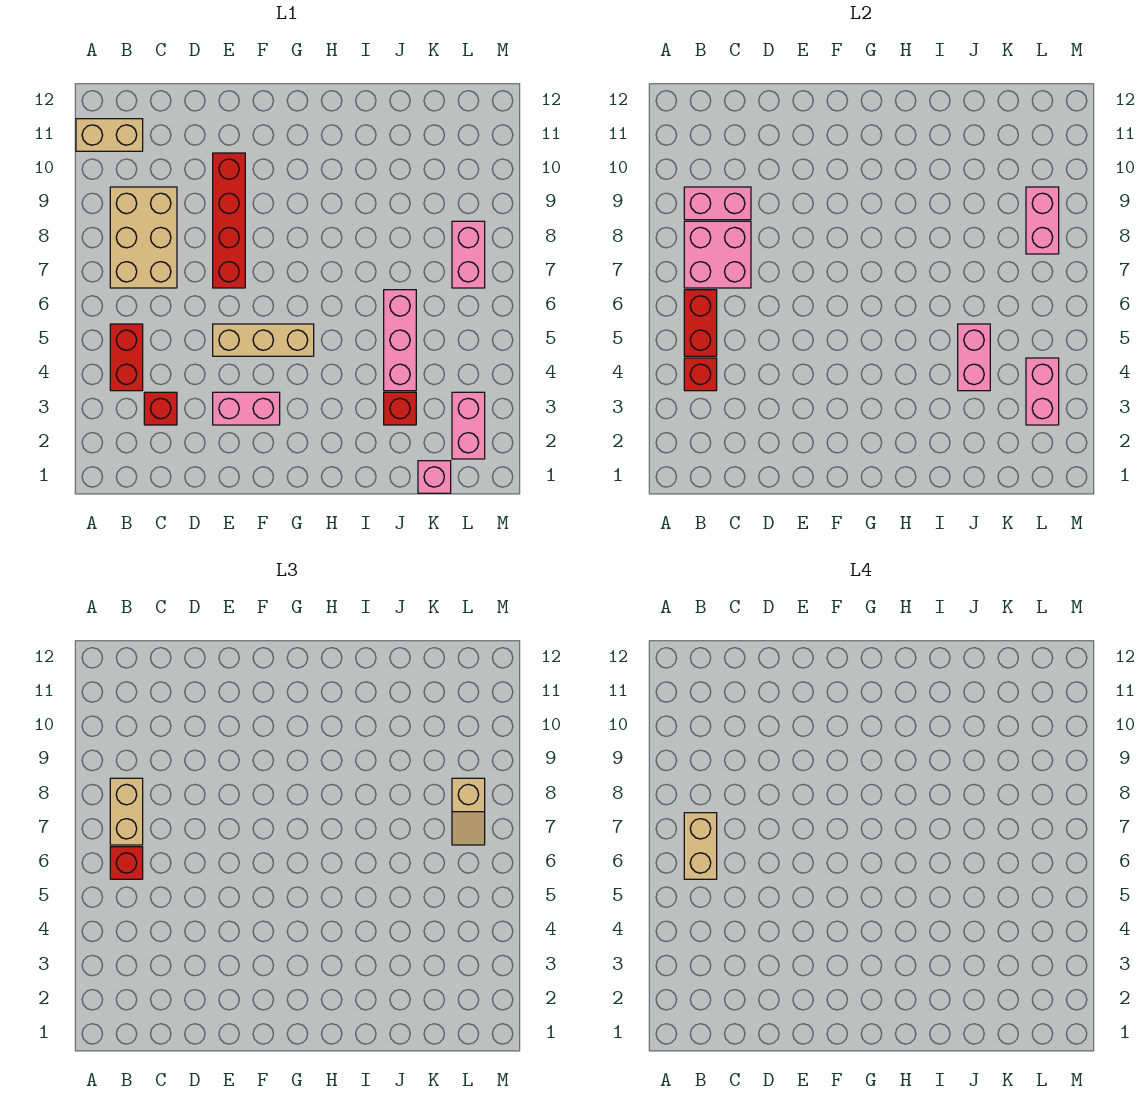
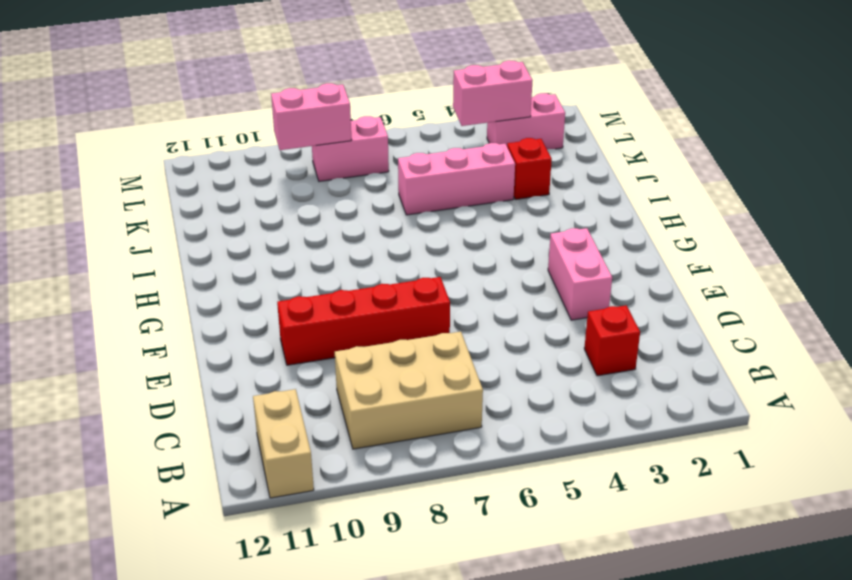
none -> red 1x2 brick [110,324,143,391]
none -> tan 1x3 brick [213,324,314,356]
none -> pink 1x1 brick [418,461,451,493]

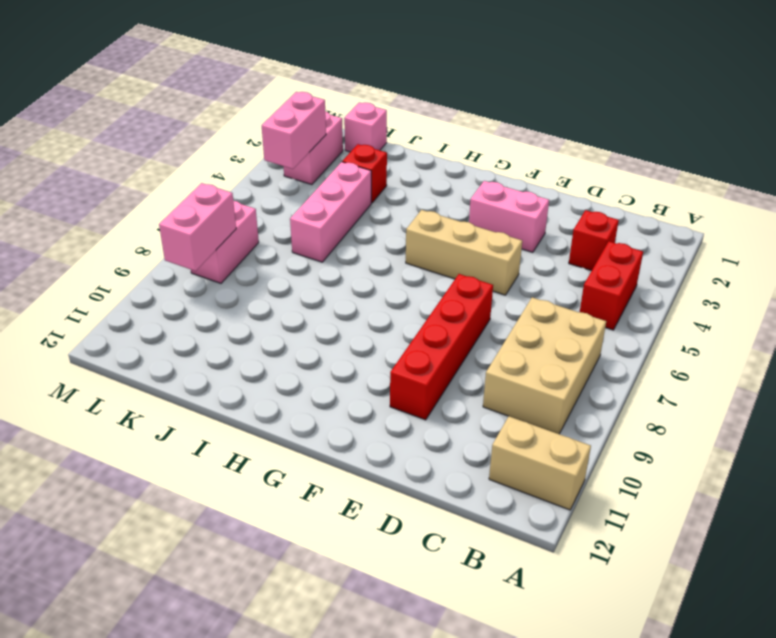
none -> red 1x1 brick [684,358,717,391]
none -> red 1x2 brick [684,290,717,356]
none -> pink 2x2 brick [684,221,751,288]

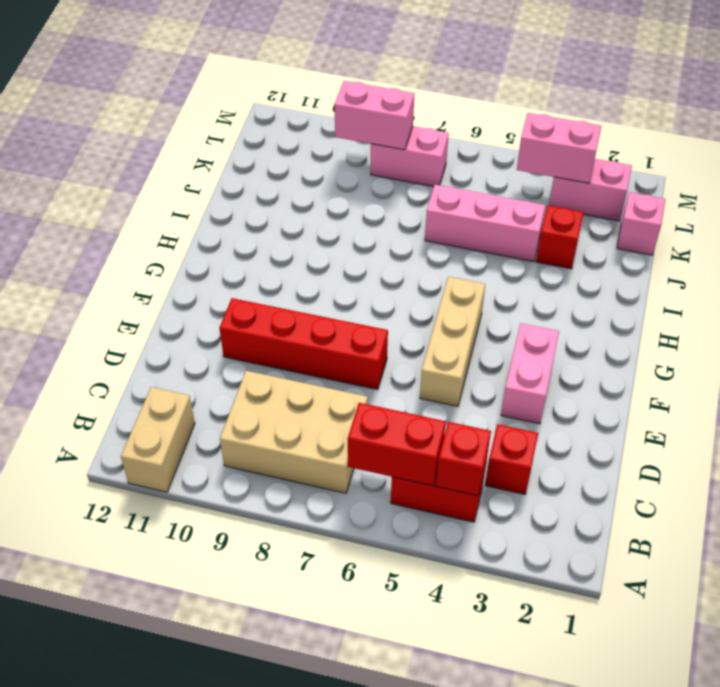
none -> pink 2x2 brick [684,221,751,288]
none -> pink 1x2 brick [684,187,751,220]
none -> pink 1x2 brick [958,324,990,391]

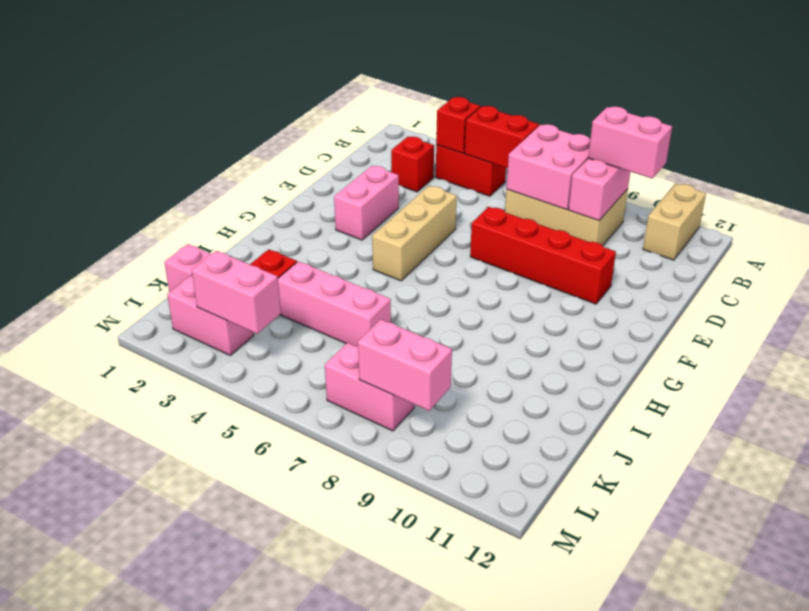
pink 1x2 brick [588,107,672,179] -> pink 1x2 brick moved to [958,324,990,391]
none -> red 1x1 brick [110,847,143,879]
none -> tan 1x2 brick [110,778,143,845]
none -> tan 1x2 slope [452,778,485,845]

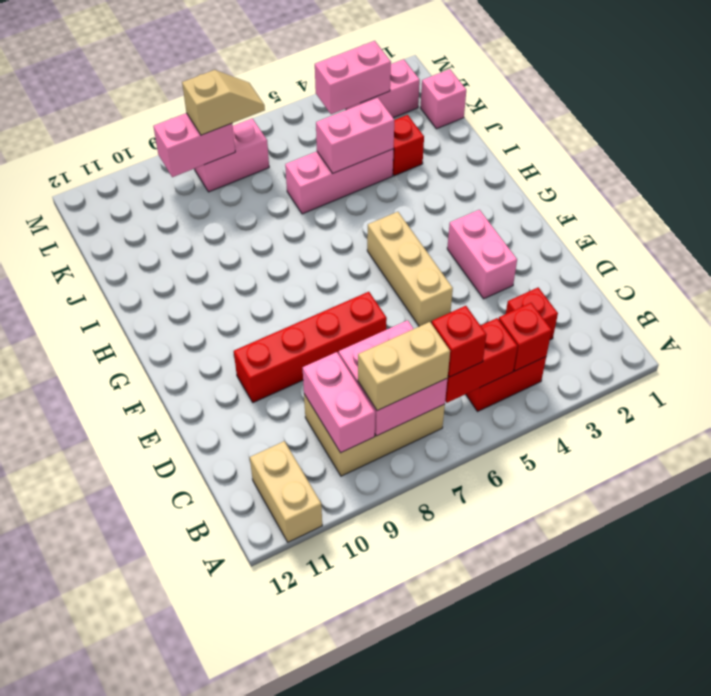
none -> tan 1x2 brick [684,813,717,879]

